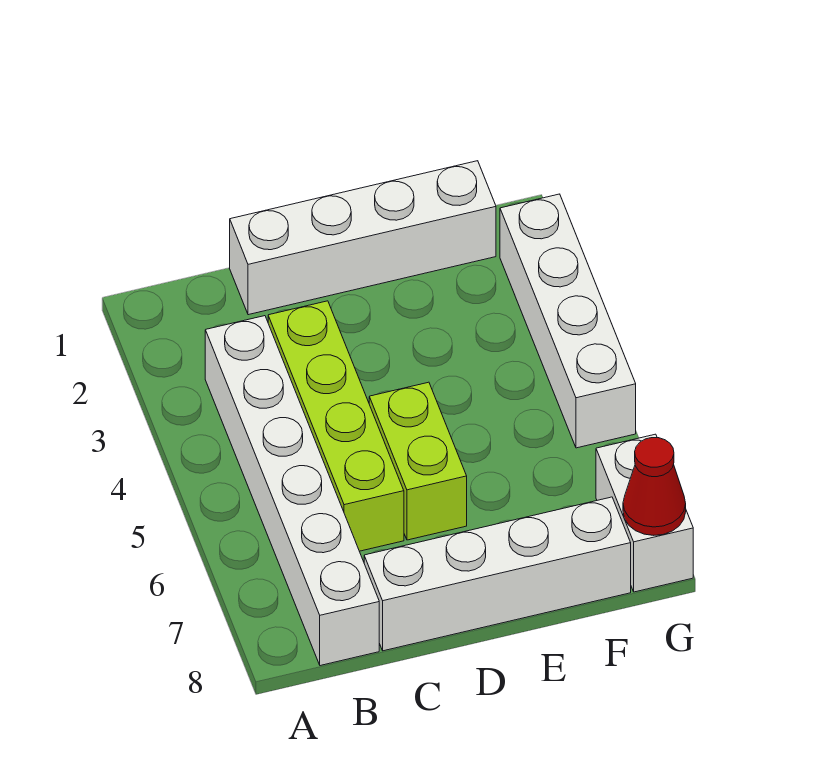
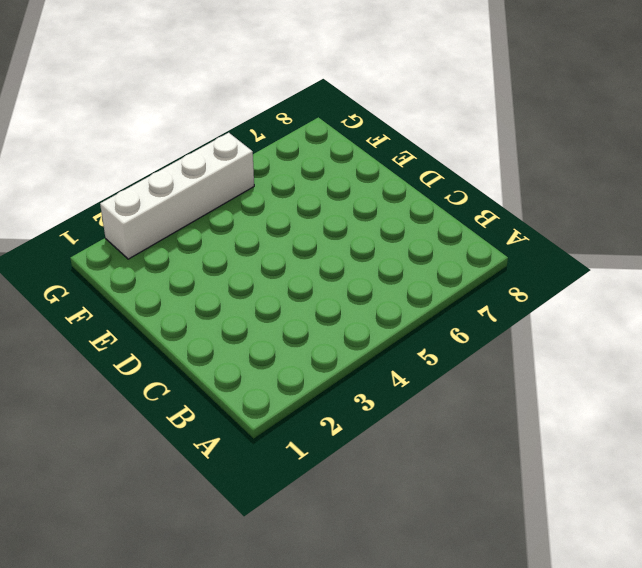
none -> white 1x6 brick [205,316,379,666]
none -> white 1x4 brick [230,161,496,315]

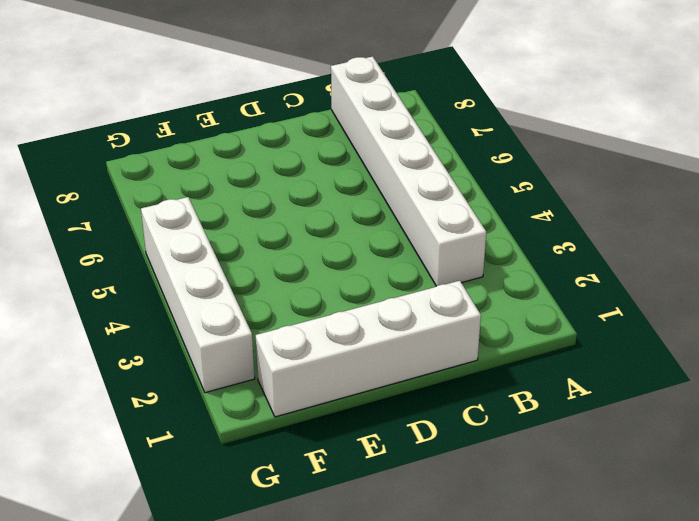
none -> lime 1x4 brick [268,301,404,551]
none -> white 1x4 brick [364,497,631,651]

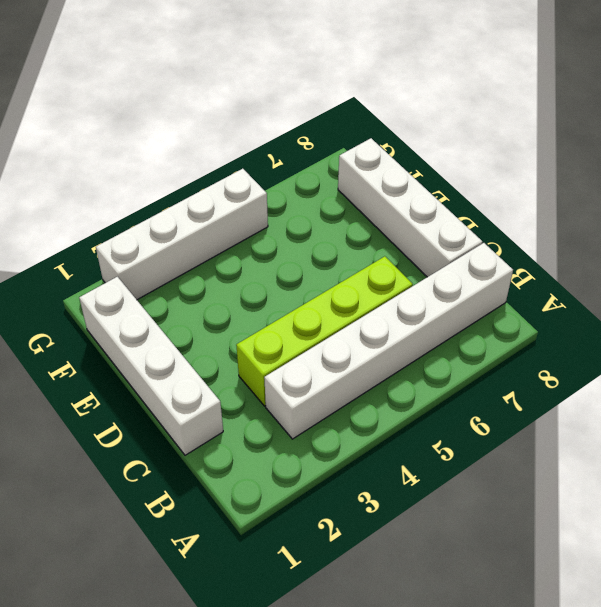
none -> lime 1x2 brick [369,382,467,540]
none -> white 1x2 brick [596,434,693,592]

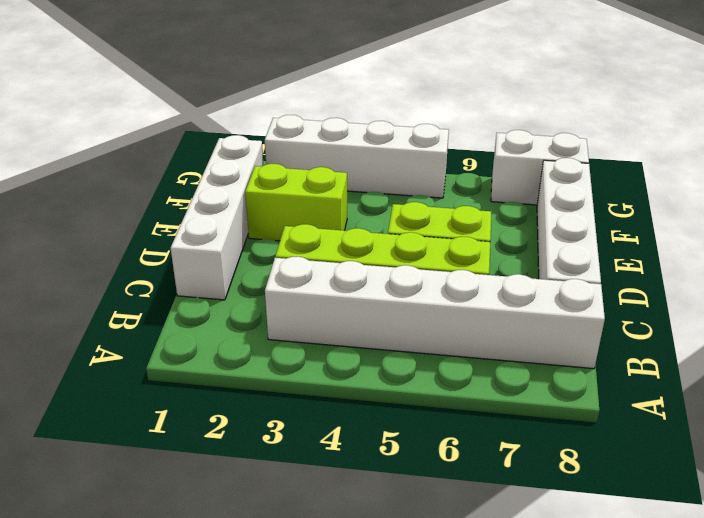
lime 1x2 brick [245,164,347,241] -> none
none -> red 1x1 cone [623,438,686,535]

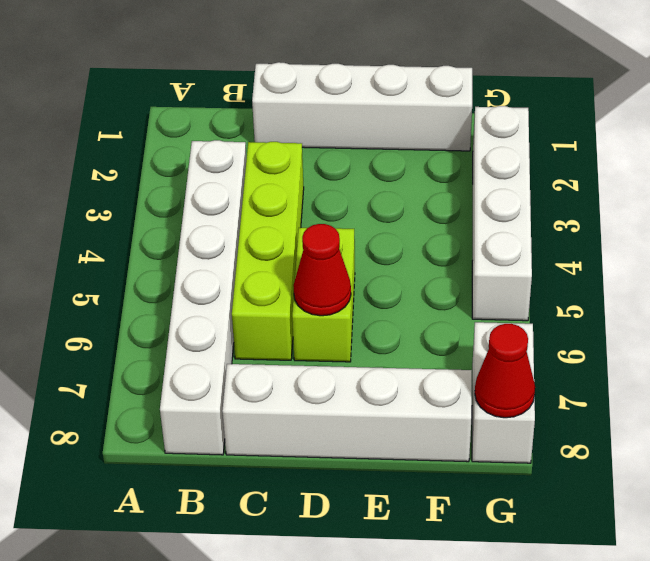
red 1x1 cone [293,224,351,316] -> none

